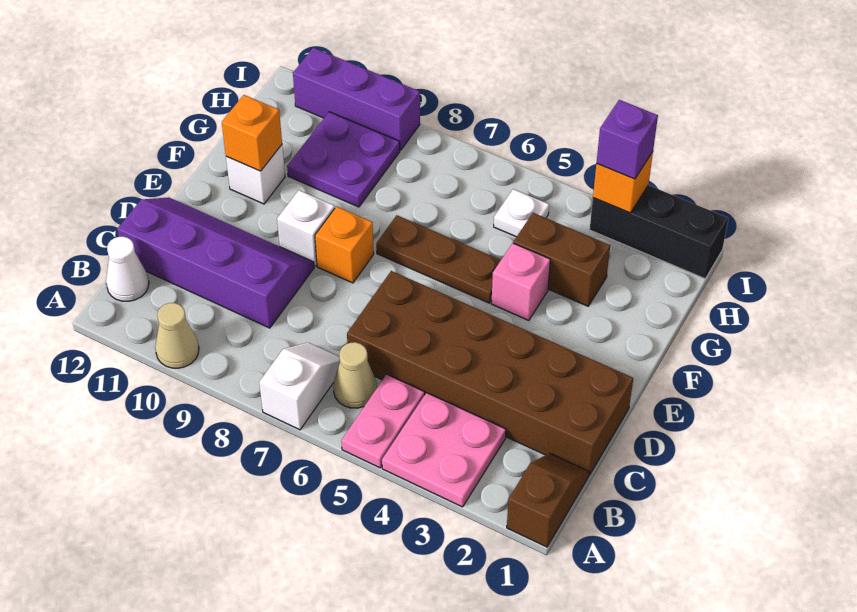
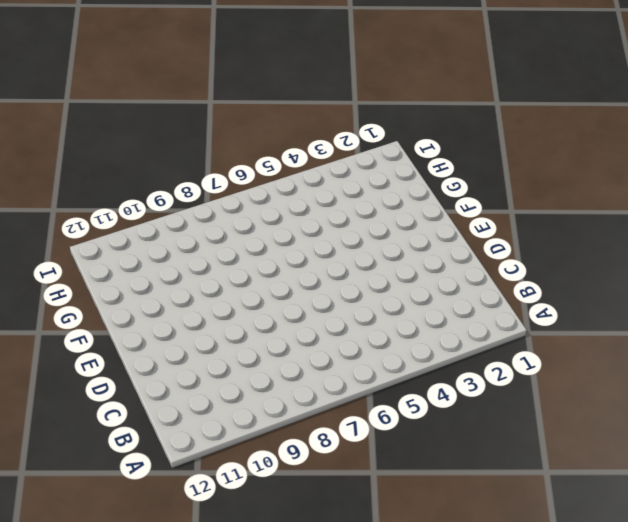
none -> brown 1x2 slope [507,453,589,547]
none -> pink 2x2 plate [382,393,506,507]
none -> pink 1x2 plate [341,374,425,468]

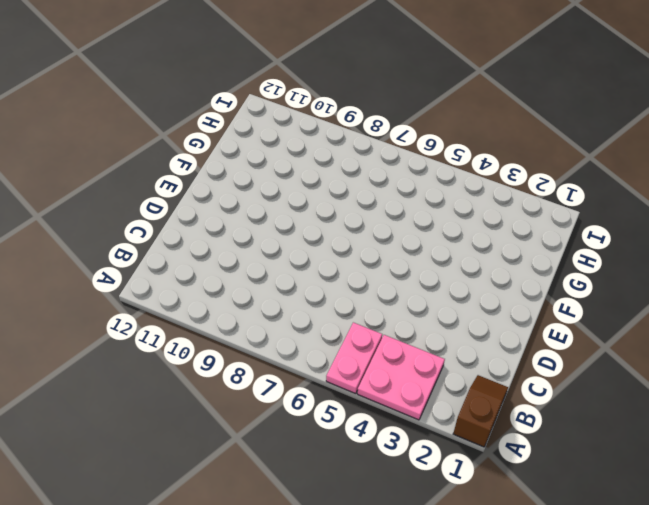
none -> white 1x2 slope [259,343,340,430]
none -> tan 1x1 cone [155,303,199,368]
none -> tan 1x1 cone [333,342,377,408]

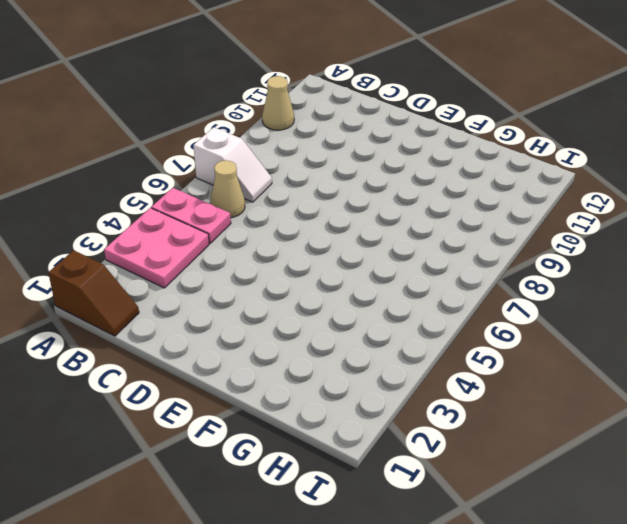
none -> white 1x1 cone [106,237,149,301]
none -> brown 2x6 brick [347,271,633,475]
none -> purple 2x4 slope [117,197,314,328]

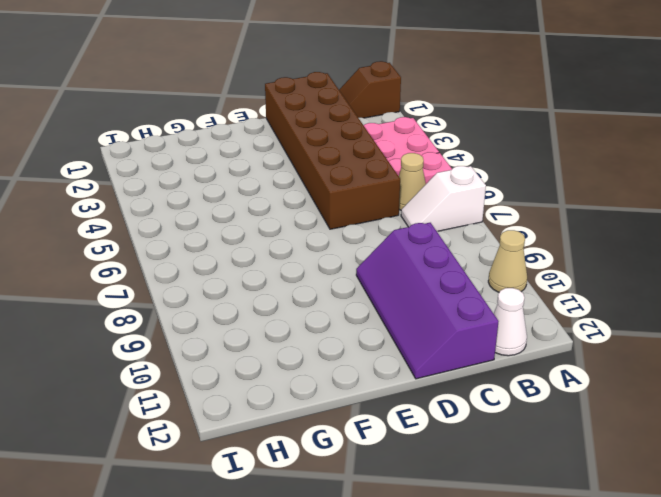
none -> orange 1x1 brick [315,207,374,283]
none -> white 1x1 brick [277,190,335,266]
none -> pink 1x1 brick [491,243,550,320]

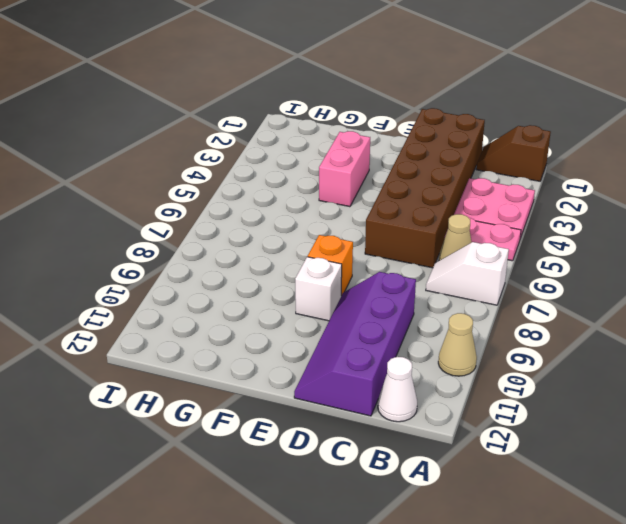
pink 1x2 brick [319,131,370,207] -> pink 1x1 brick [491,243,550,320]
none -> brown 1x3 plate [376,215,501,303]
none -> white 1x1 brick [226,145,285,204]
none -> brown 1x2 brick [514,213,610,306]

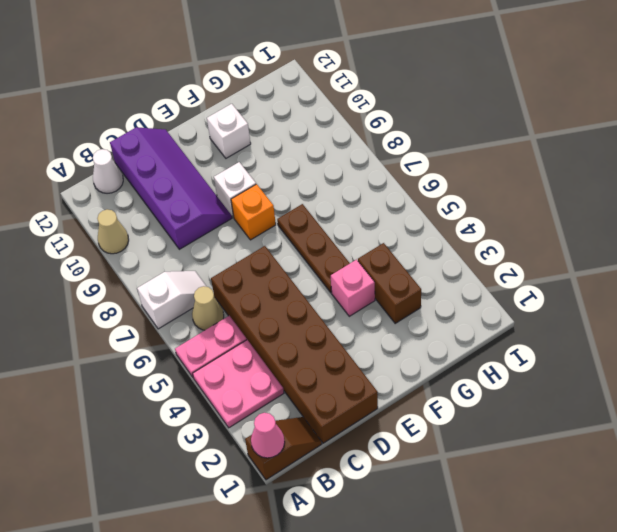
pink 1x1 cone [251,413,285,458] -> none
none -> purple 2x2 plate [287,112,400,207]
none -> white 1x1 plate [494,189,549,237]
none -> black 1x3 brick [590,185,728,279]

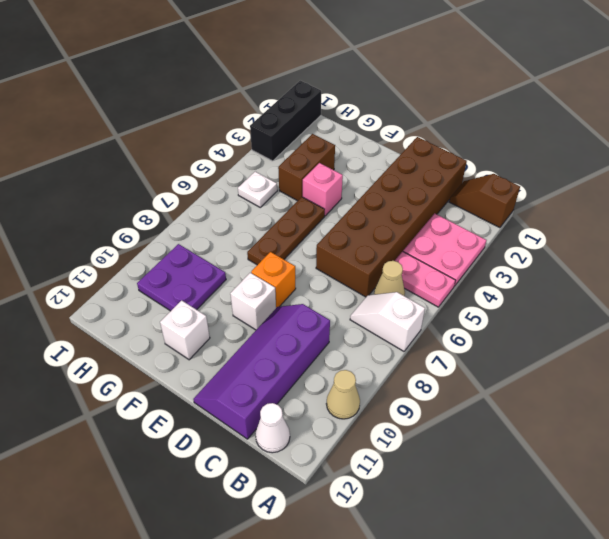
none -> purple 1x3 brick [293,48,420,150]
none -> orange 1x1 brick [222,95,282,171]
none -> orange 1x1 brick [593,152,653,213]

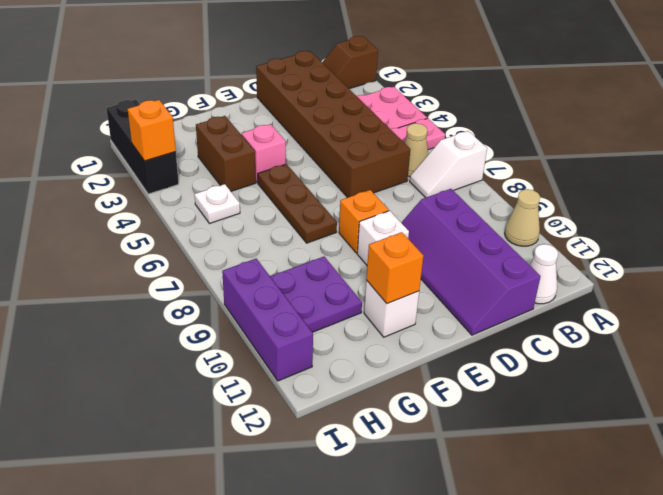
none -> purple 1x1 brick [597,100,658,179]

